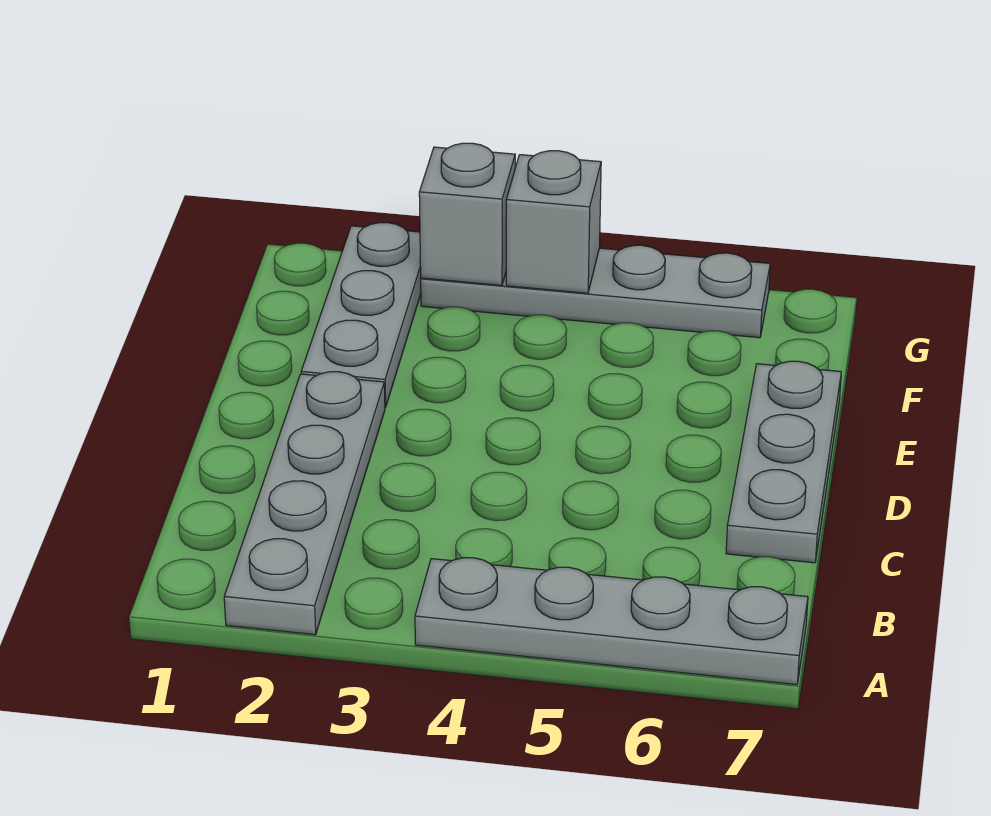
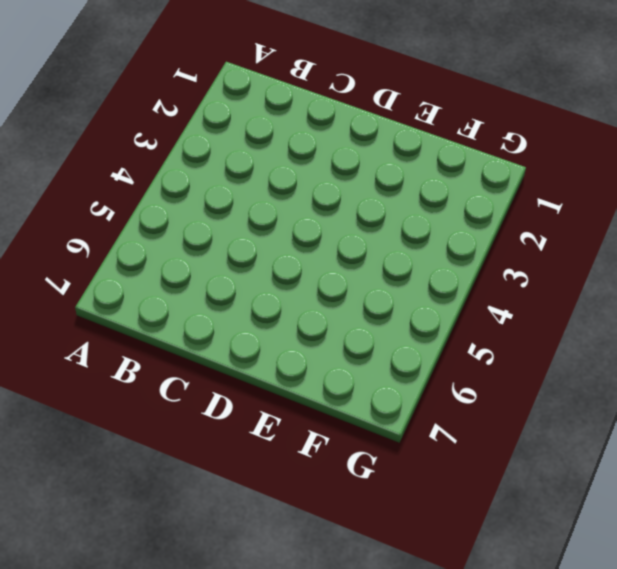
none -> grey 1x4 plate [224,372,385,635]
none -> grey 1x4 plate [415,558,808,685]

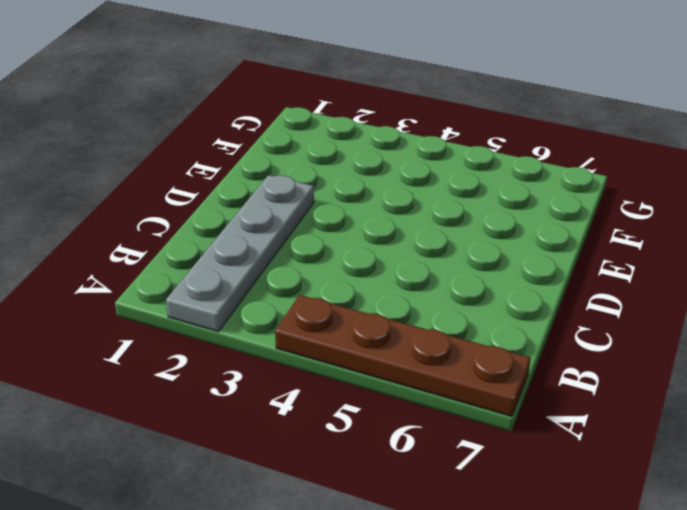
brown 1x4 plate [275,295,531,416] -> grey 1x4 plate [415,558,808,685]
none -> grey 1x3 plate [726,361,841,563]
none -> grey 1x3 plate [301,223,421,407]

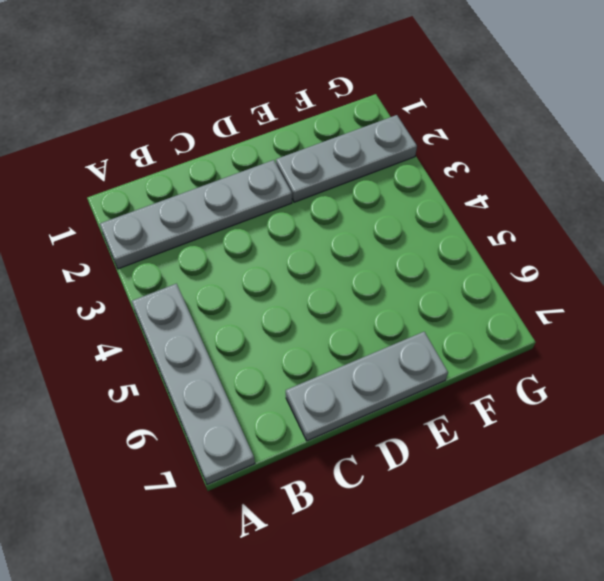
none -> grey 1x4 plate [421,245,770,338]
none -> grey 1x1 brick [419,143,515,285]

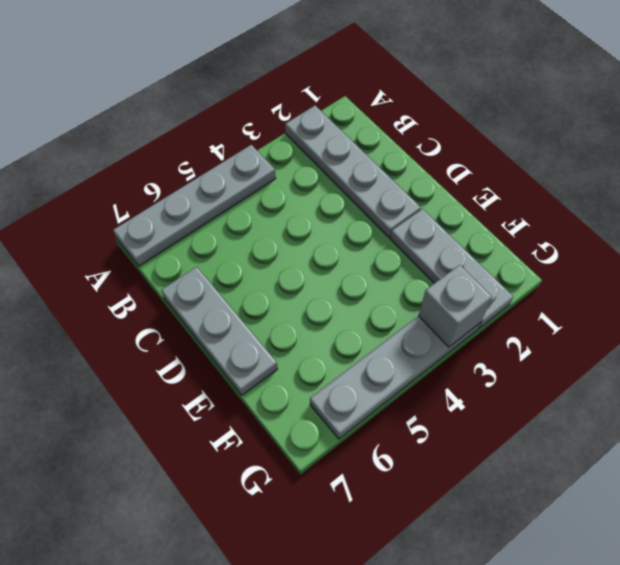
none -> grey 1x1 brick [506,151,601,293]

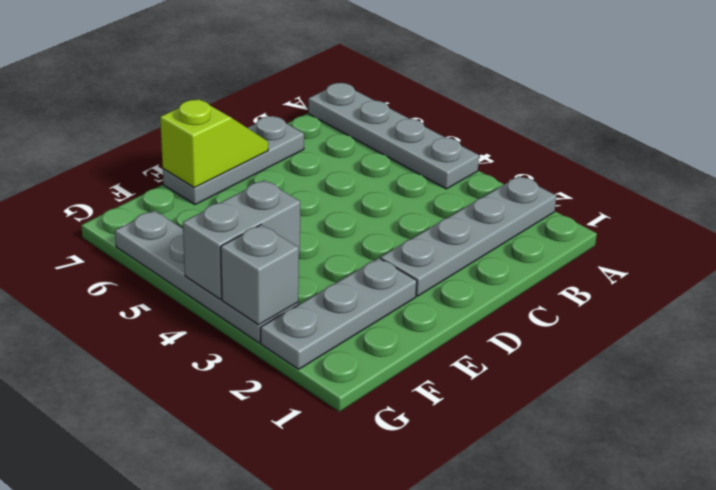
lime 1x2 slope [160,99,268,188] -> none
grey 1x2 brick [183,180,300,299] -> grey 1x1 brick [506,151,601,293]

